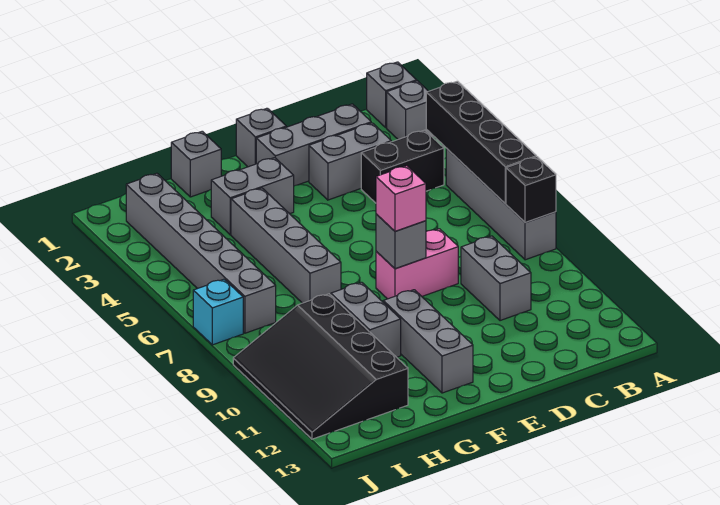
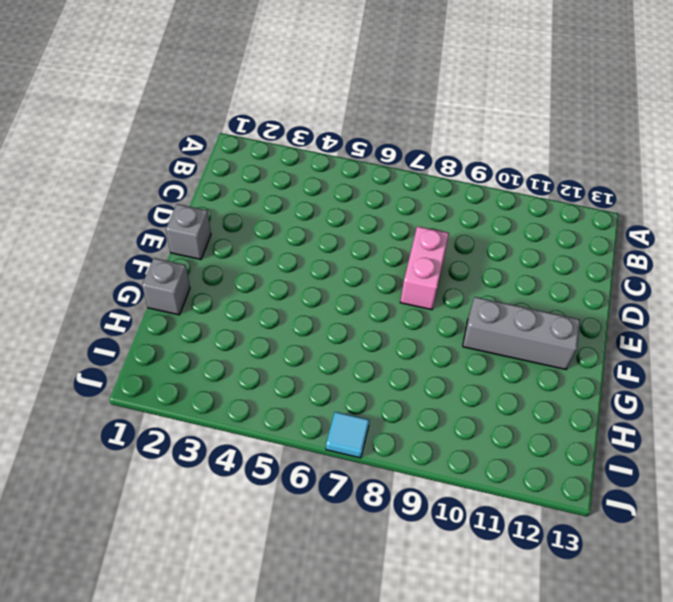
cyan 1x1 tile [326,412,370,458] -> cyan 1x1 brick [193,279,243,345]
none -> grey 1x1 brick [367,62,417,128]
none -> grey 1x1 brick [387,81,434,139]
none -> grey 1x4 brick [446,149,556,260]

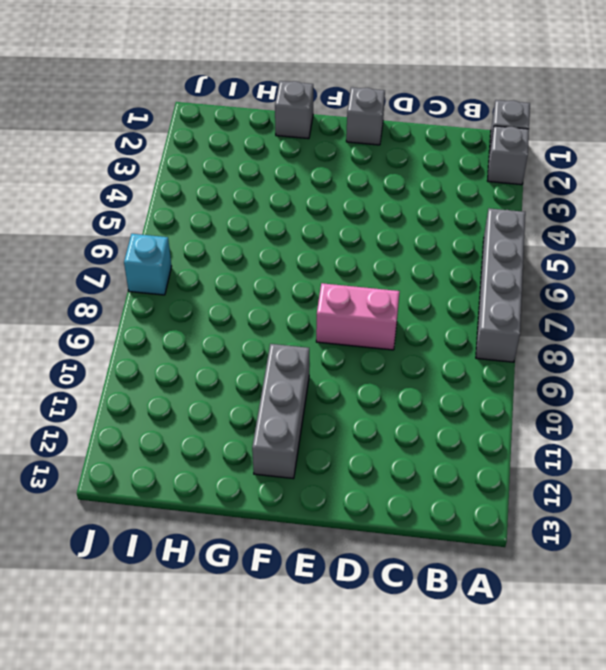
none -> black 1x2 brick [361,130,444,203]
none -> grey 1x3 brick [256,104,371,186]
none -> grey 1x2 brick [309,123,391,200]

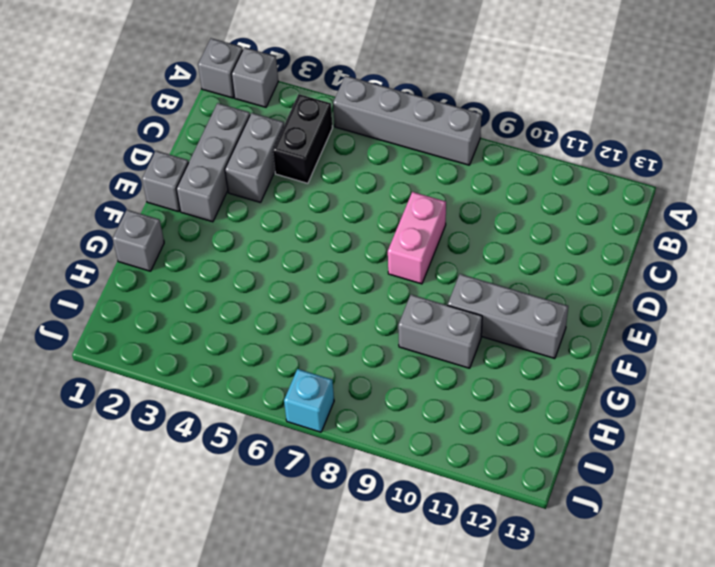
none -> grey 1x2 brick [461,236,531,321]
none -> grey 1x2 brick [211,158,294,235]
none -> grey 1x4 brick [231,188,341,303]

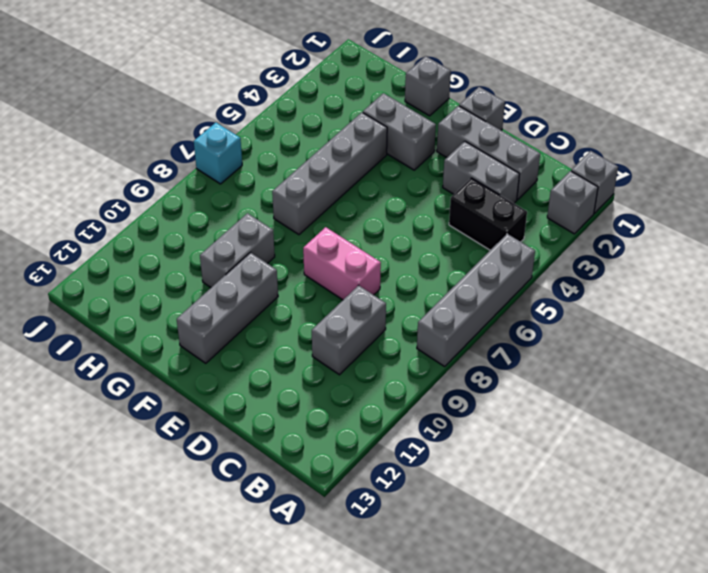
none -> black 3x4 slope [233,294,408,439]
none -> grey 1x6 brick [126,173,276,333]
none -> black 1x4 brick [426,81,536,203]

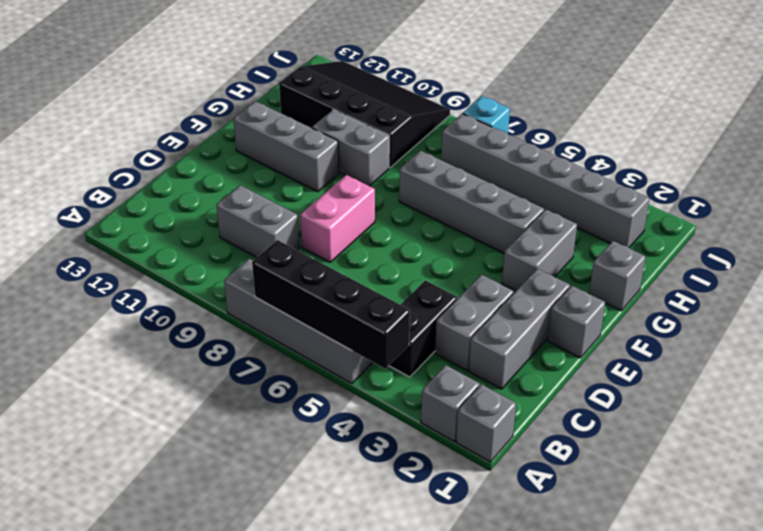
none -> black 1x1 brick [506,157,556,223]
none -> grey 1x1 brick [376,214,426,269]
none -> pink 1x1 brick [376,166,426,231]

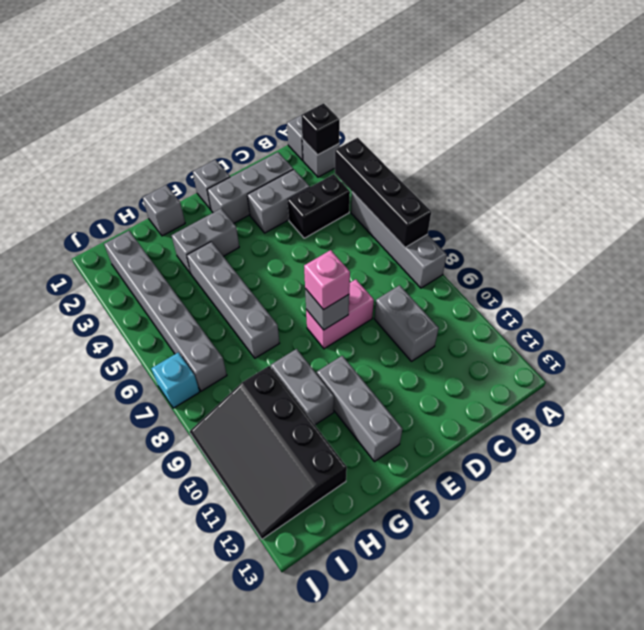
black 1x1 brick [301,103,340,155] -> black 1x1 brick moved to [506,157,556,223]

